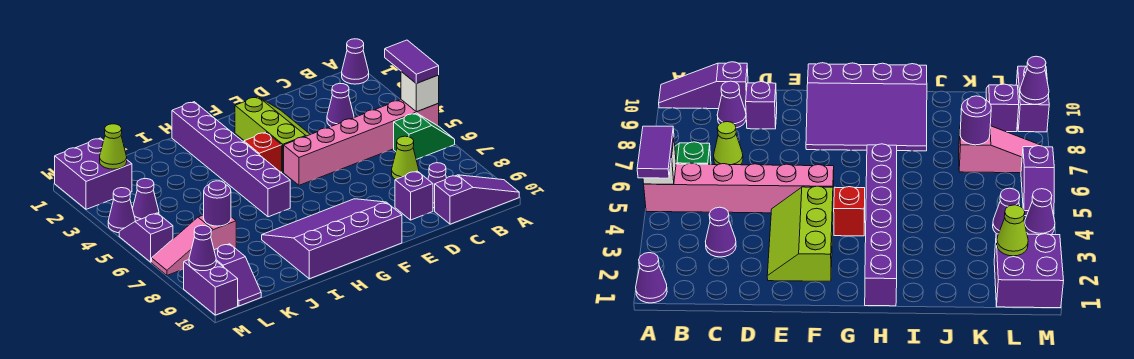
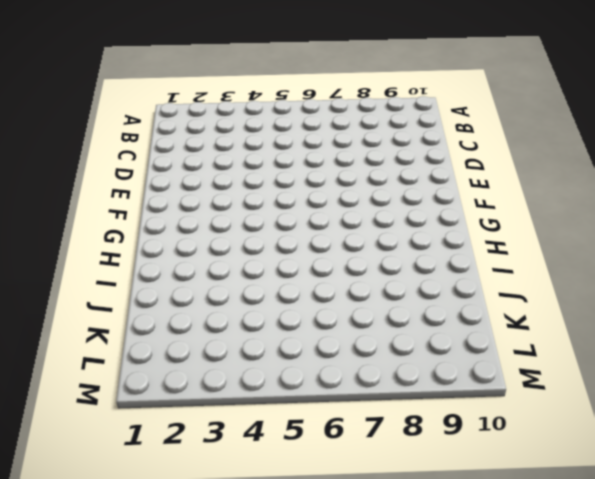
none -> purple 1x1 cone [342,39,369,84]
none -> pink 1x6 brick [284,100,439,185]
none -> green 1x2 slope [394,113,455,159]

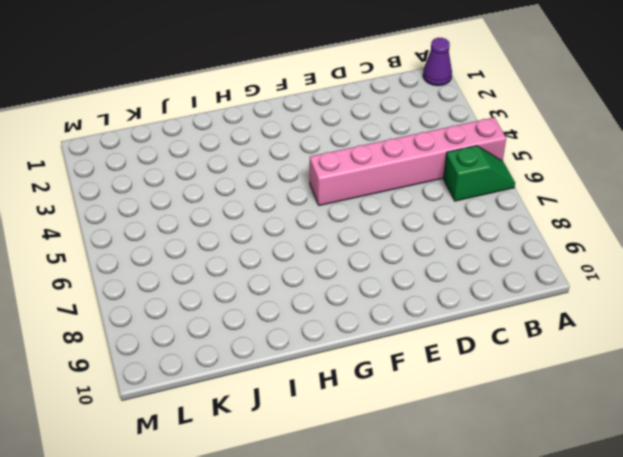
none -> purple 1x3 slope [435,175,519,224]
none -> purple 1x1 cone [327,84,354,126]
none -> lime 1x1 cone [392,136,419,179]

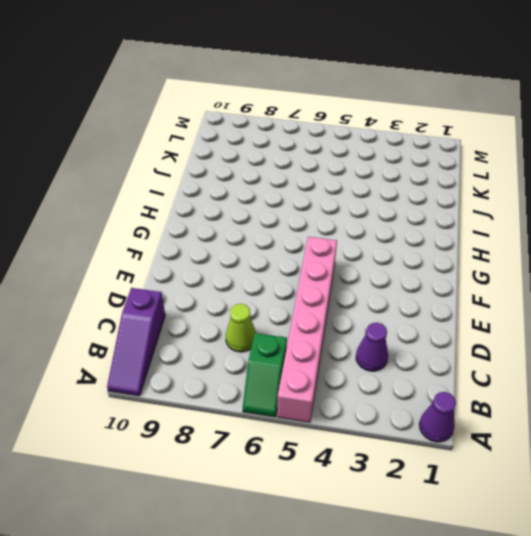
none -> purple 1x1 cone [428,163,446,208]
none -> purple 1x1 brick [395,171,433,220]
none -> lime 2x3 slope [235,97,310,172]

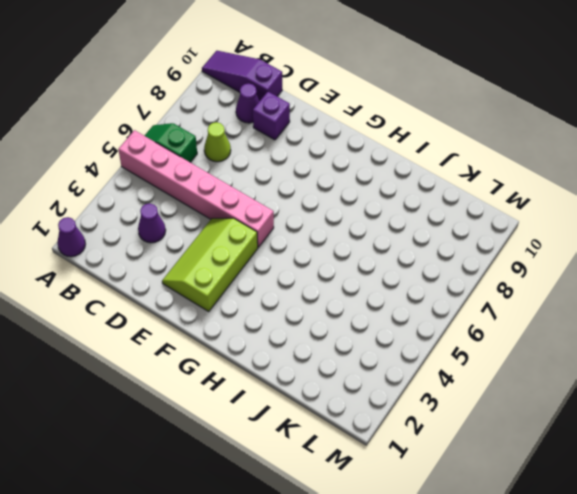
none -> purple 3x4 slope [262,199,402,279]
none -> red 1x1 brick [244,132,282,173]
none -> purple 1x6 brick [172,102,290,217]

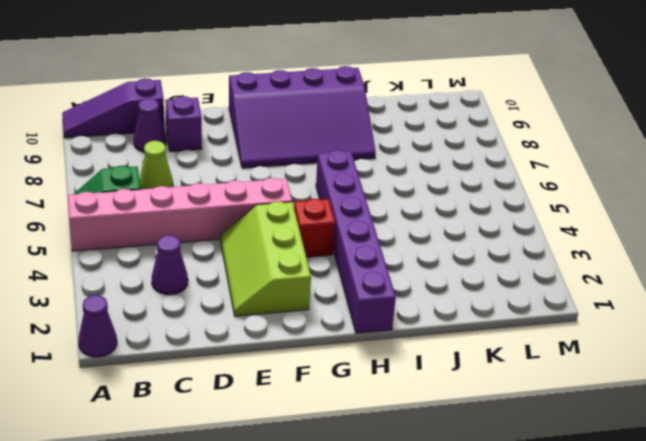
none -> pink 1x3 slope [152,215,236,275]
none -> purple 2x2 brick [55,138,132,209]
none -> purple 1x1 cone [132,179,159,221]

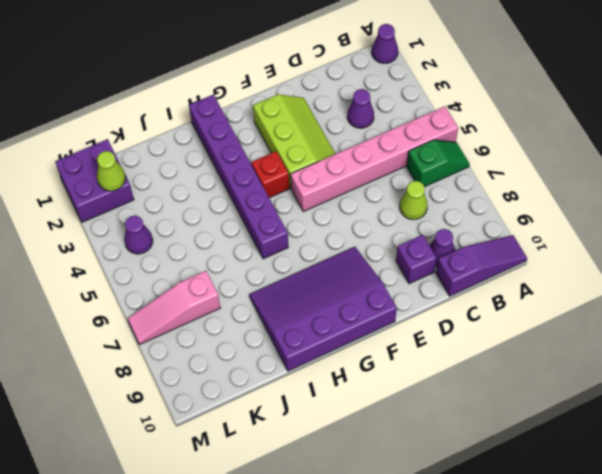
none -> purple 1x2 slope [214,244,261,306]
none -> purple 1x1 cone [108,188,135,233]
none -> purple 1x2 slope [119,213,173,262]

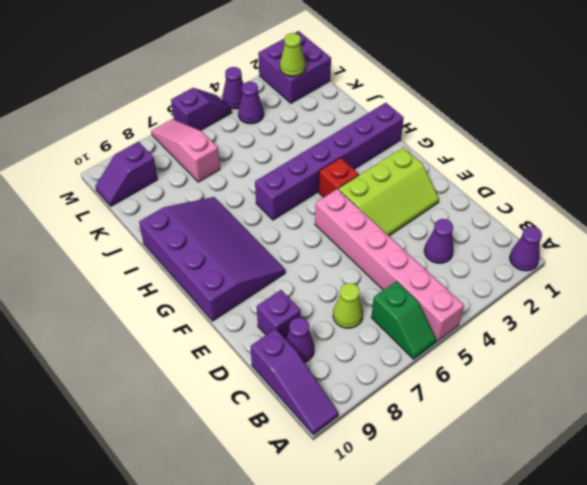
none -> purple 1x2 brick [184,260,238,315]
none -> white 1x1 brick [401,72,439,112]
none -> purple 1x1 round brick [204,181,231,226]

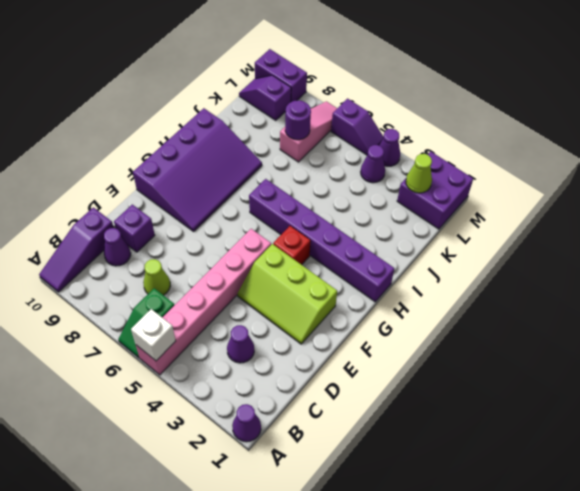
none -> purple 1x1 cone [189,225,216,271]
none -> purple 1x2 tile [385,40,439,83]

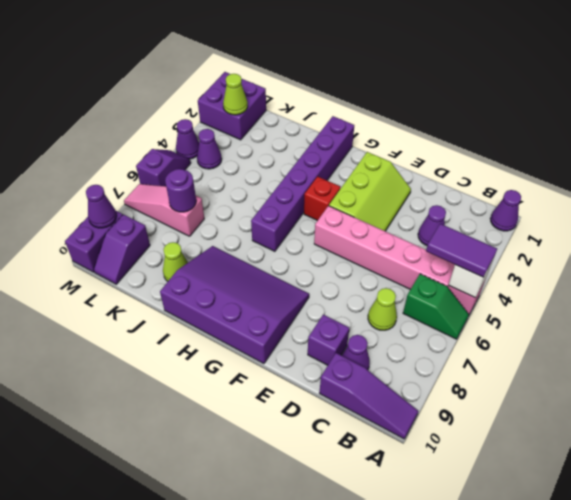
purple 1x2 tile [426,224,497,277] -> purple 1x2 tile turned to [385,40,439,83]
lime 1x1 cone [163,242,188,281] -> none

